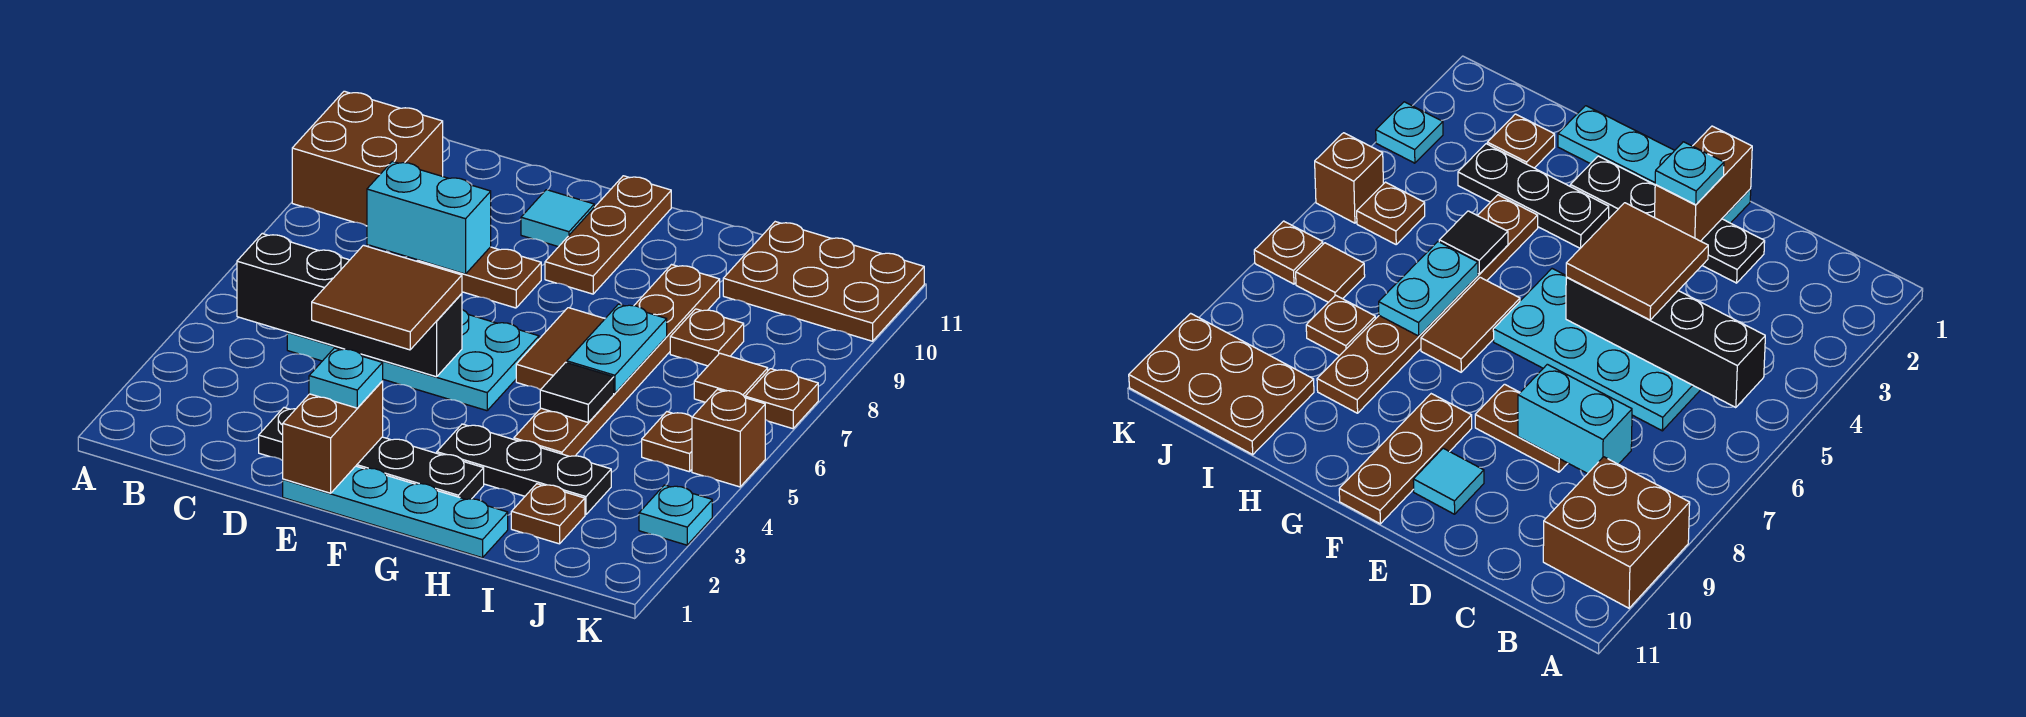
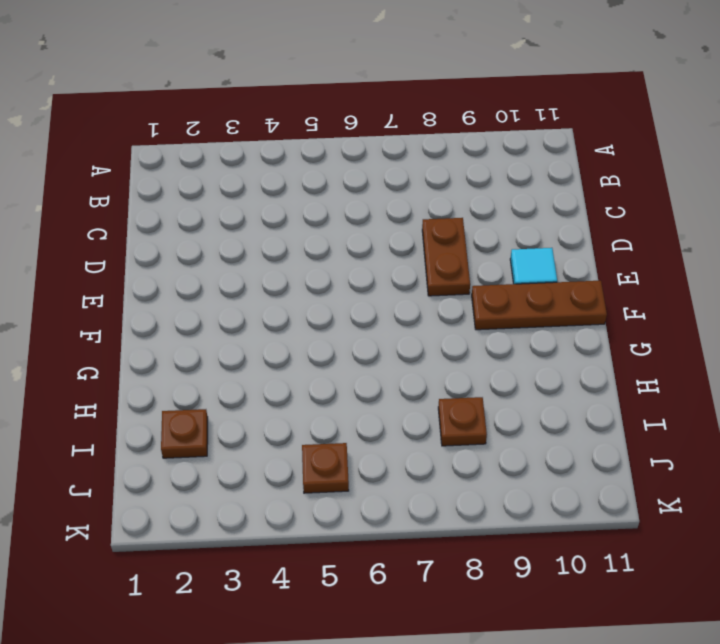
none -> brown 2x2 brick [292,91,443,226]
none -> cyan 2x4 plate [287,310,539,411]
none -> black 1x4 plate [259,408,484,499]

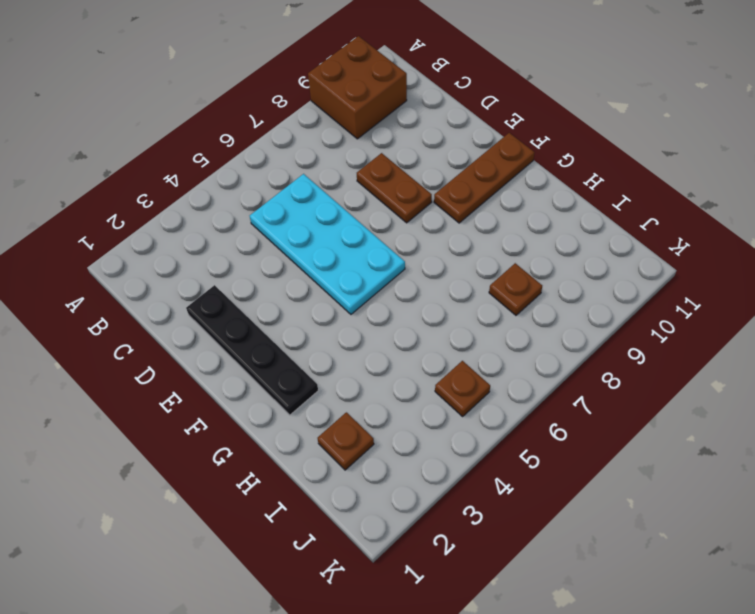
none -> cyan 1x4 plate [283,466,508,558]
none -> cyan 1x1 tile [521,190,594,247]
none -> black 1x3 plate [437,424,611,515]

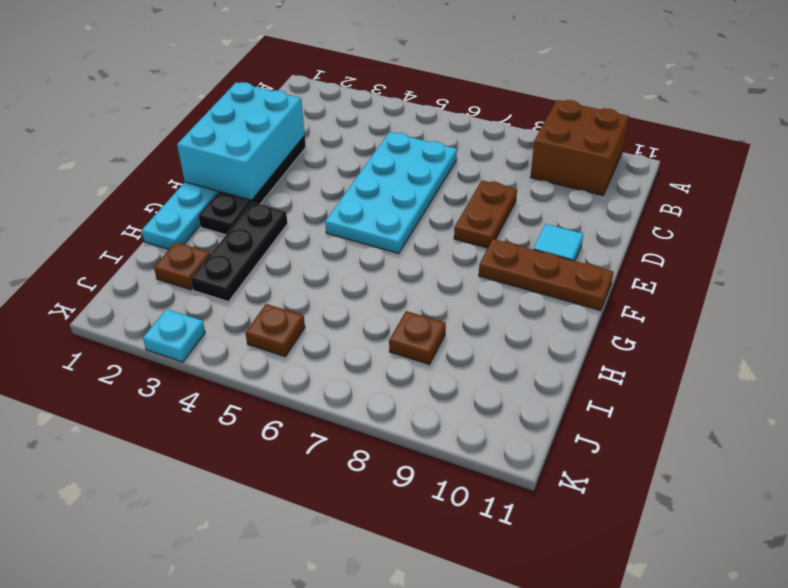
cyan 2x3 brick [177,82,305,200] -> brown 1x2 brick [282,381,383,493]
none -> brown 1x2 tile [516,308,605,390]
none -> brown 1x6 plate [514,265,720,456]
none -> brown 2x3 plate [723,222,924,341]

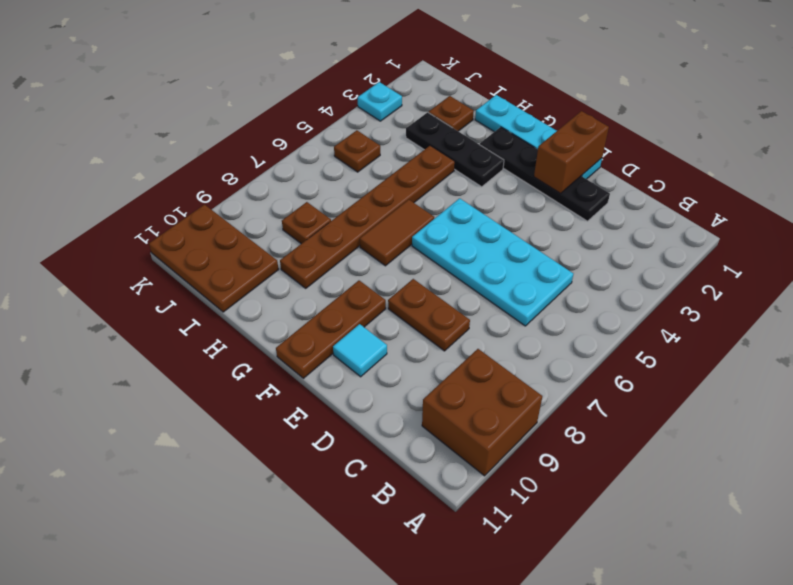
none -> brown 1x1 tile [694,353,768,402]
none -> brown 1x1 brick [692,390,765,487]
none -> brown 1x1 plate [745,369,818,429]

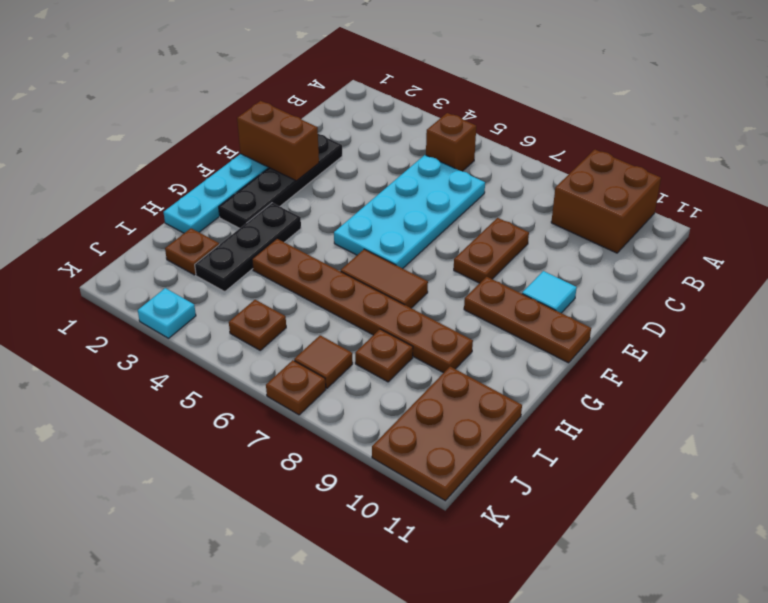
brown 1x1 brick [426,113,476,171] -> brown 1x1 brick moved to [692,390,765,487]
none -> black 1x4 brick [237,234,462,377]
none -> cyan 1x2 brick [367,161,491,274]
none -> black 1x1 tile [540,362,614,423]

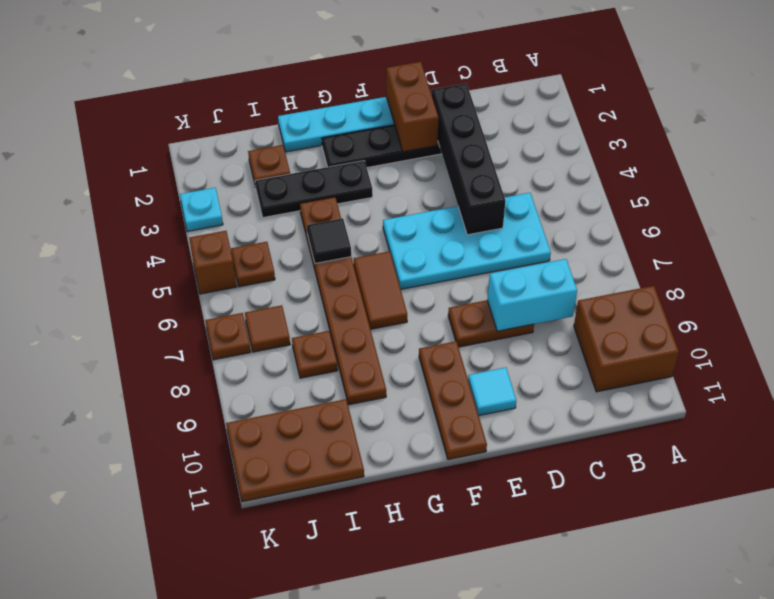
black 1x4 brick [432,83,506,235] -> black 1x4 brick turned to [237,234,462,377]
none -> cyan 1x2 plate [567,304,667,393]
none -> brown 2x2 tile [312,245,462,350]
none -> cyan 1x1 plate [309,348,383,408]

